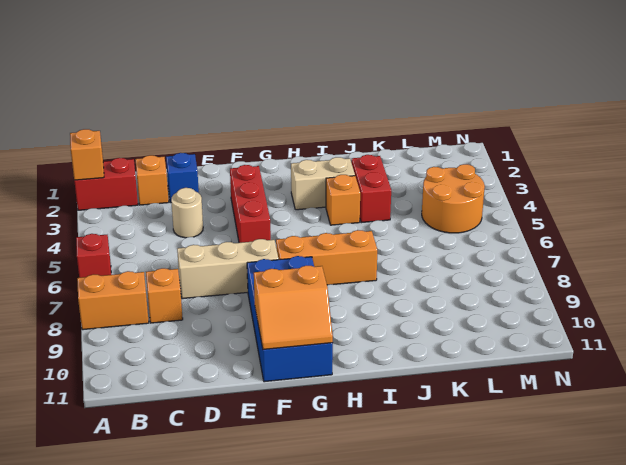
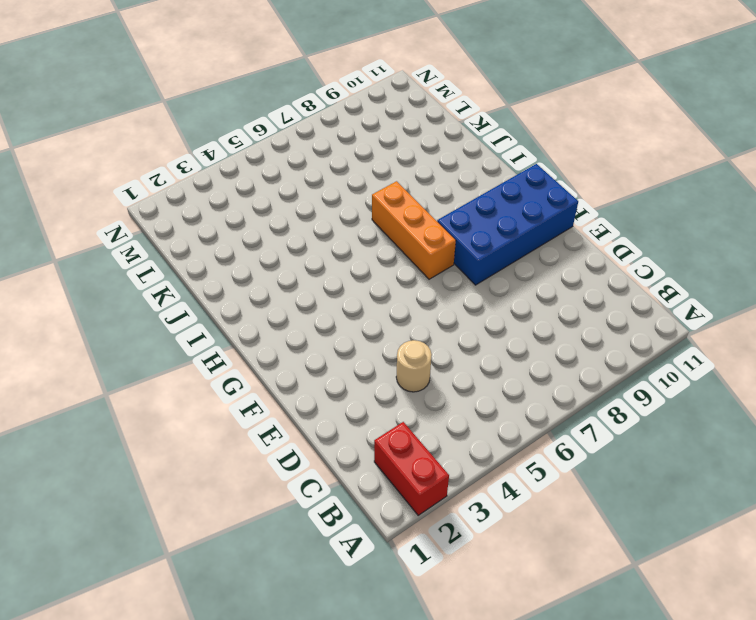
none -> red 1x1 brick [76,234,111,278]
none -> orange 1x2 brick [77,271,149,330]
none -> orange 1x1 brick [135,155,169,205]

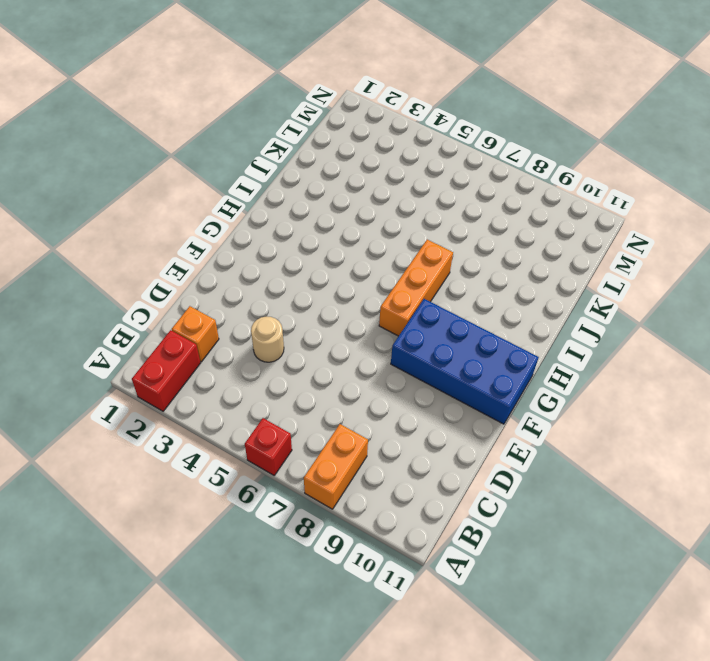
none -> orange 1x1 brick [146,268,183,323]
none -> blue 1x1 brick [166,153,199,203]
none -> tan 1x3 brick [177,239,279,299]

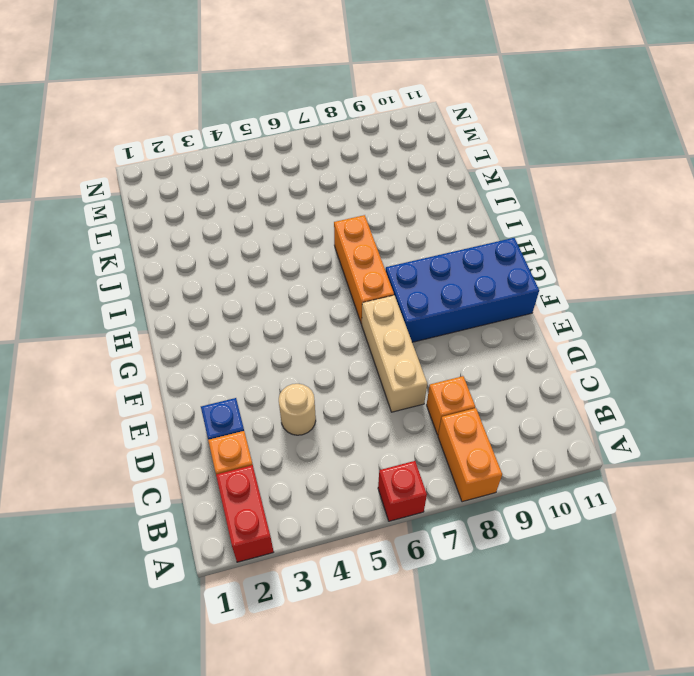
none -> red 1x3 brick [230,165,271,243]
none -> tan 1x2 brick [291,157,355,210]
none -> orange 1x1 brick [326,175,360,225]

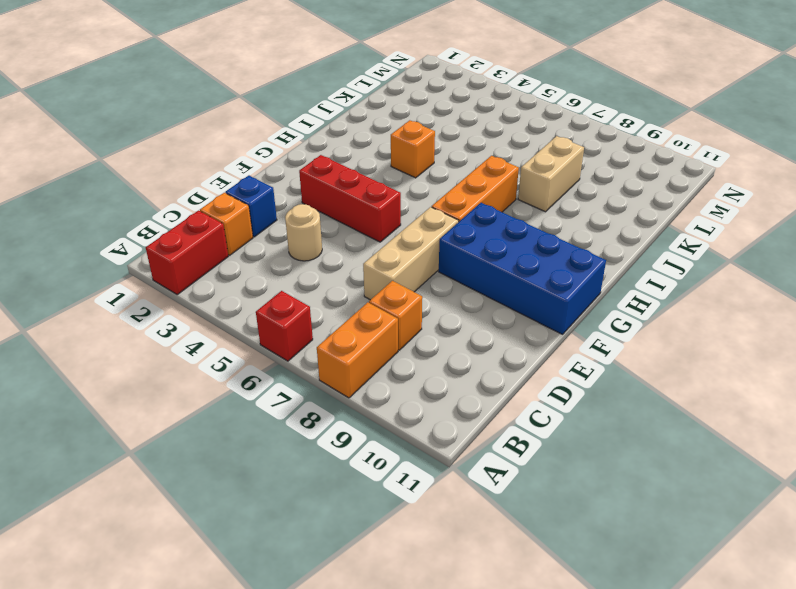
tan 1x2 brick [518,136,584,212] -> tan 1x2 brick moved to [291,157,355,210]
none -> red 1x2 brick [351,155,391,223]
none -> orange 2x2 round brick [422,164,485,233]
none -> orange 1x1 brick [70,129,104,180]

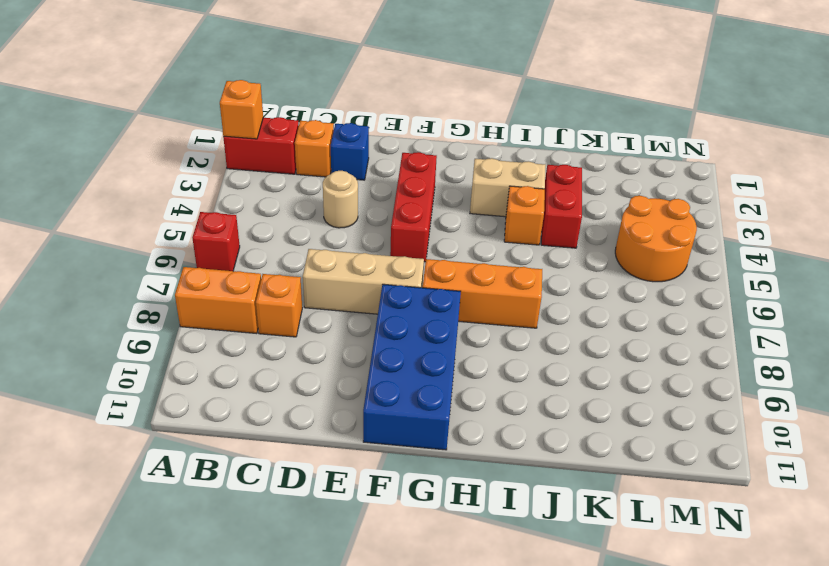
none -> orange 2x2 slope [254,265,333,350]

